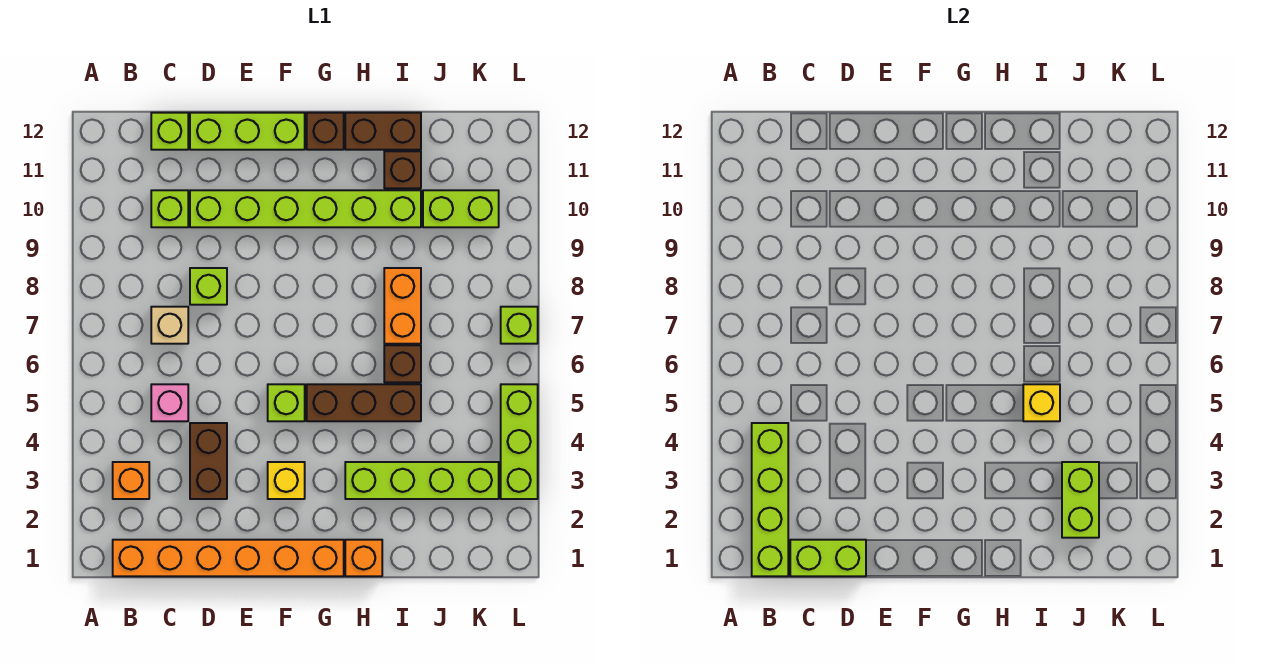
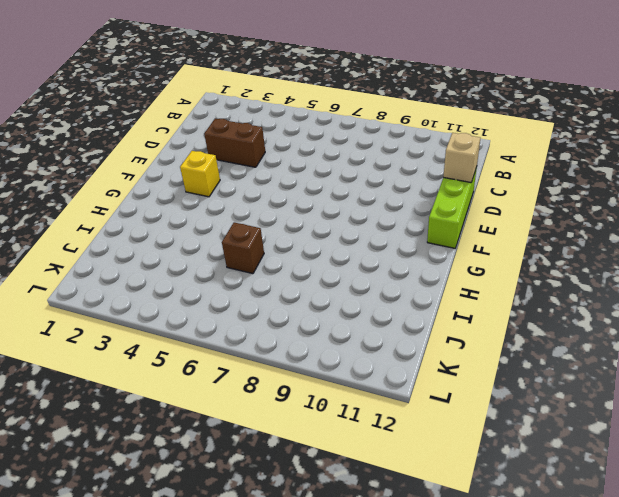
tan 1x1 brick [443,133,481,182] -> tan 1x1 brick moved to [151,307,188,344]
none -> orange 1x6 brick [113,540,344,576]
none -> orange 1x1 brick [113,462,149,499]
none -> pink 1x1 brick [151,384,188,421]

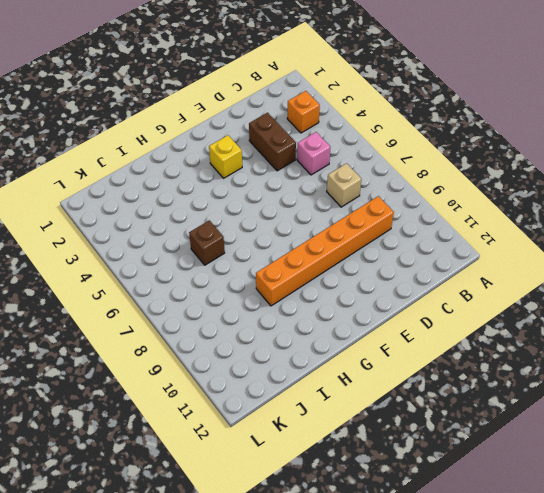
orange 1x6 brick [256,196,394,306] -> orange 1x6 brick moved to [113,540,344,576]
none -> lime 1x1 brick [151,190,188,227]
none -> lime 1x1 brick [151,113,188,150]
none -> lime 1x1 brick [190,268,227,305]

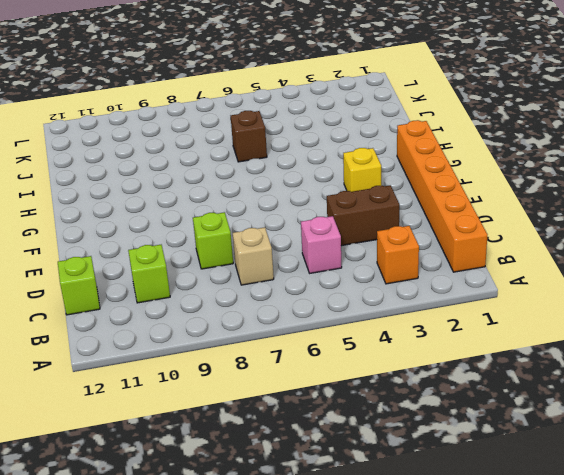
none -> lime 1x6 brick [190,190,421,227]
none -> lime 1x3 brick [190,113,305,150]
none -> lime 1x1 brick [268,384,305,421]

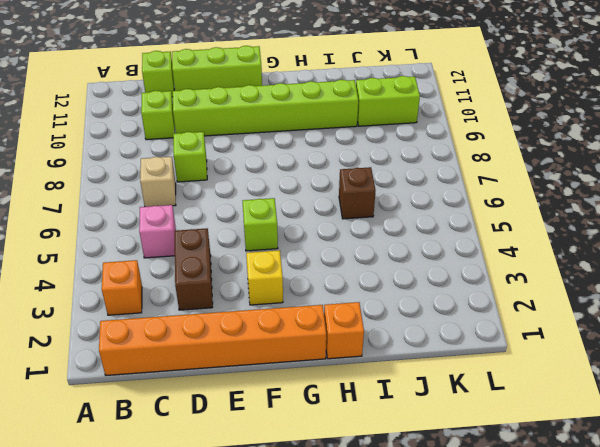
none -> brown 1x3 brick [307,384,421,421]
none -> brown 1x1 brick [307,113,344,150]
none -> lime 1x4 brick [345,462,499,499]

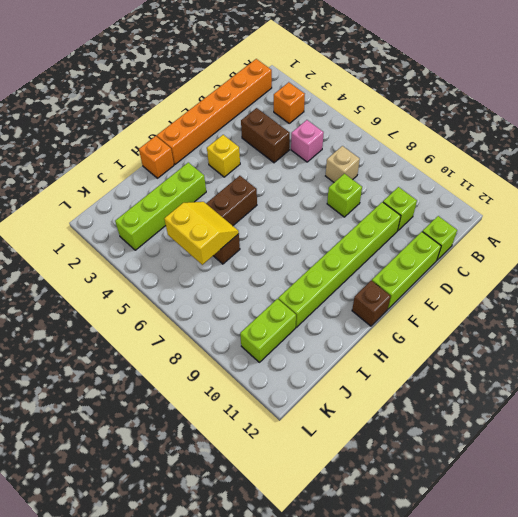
yellow 2x2 slope [164,202,239,265] -> yellow 1x1 brick [1023,384,1060,421]
none -> lime 1x1 brick [268,384,305,421]
none -> brown 1x2 brick [345,113,421,150]
none -> orange 1x2 brick [384,268,421,344]

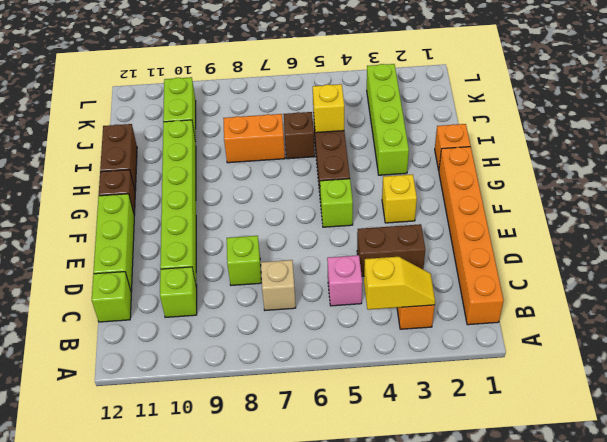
yellow 1x2 slope [364,257,435,310] -> lime 1x4 brick [752,423,788,576]
none -> brown 1x1 brick [384,151,421,188]
none -> lime 1x3 brick [501,384,538,499]
none -> lime 1x1 brick [501,307,538,344]

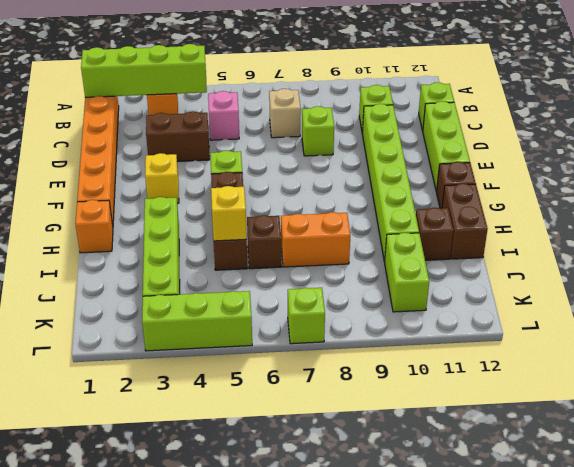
none -> lime 1x2 brick [790,540,866,576]
none -> lime 1x2 brick [1062,462,1099,538]

